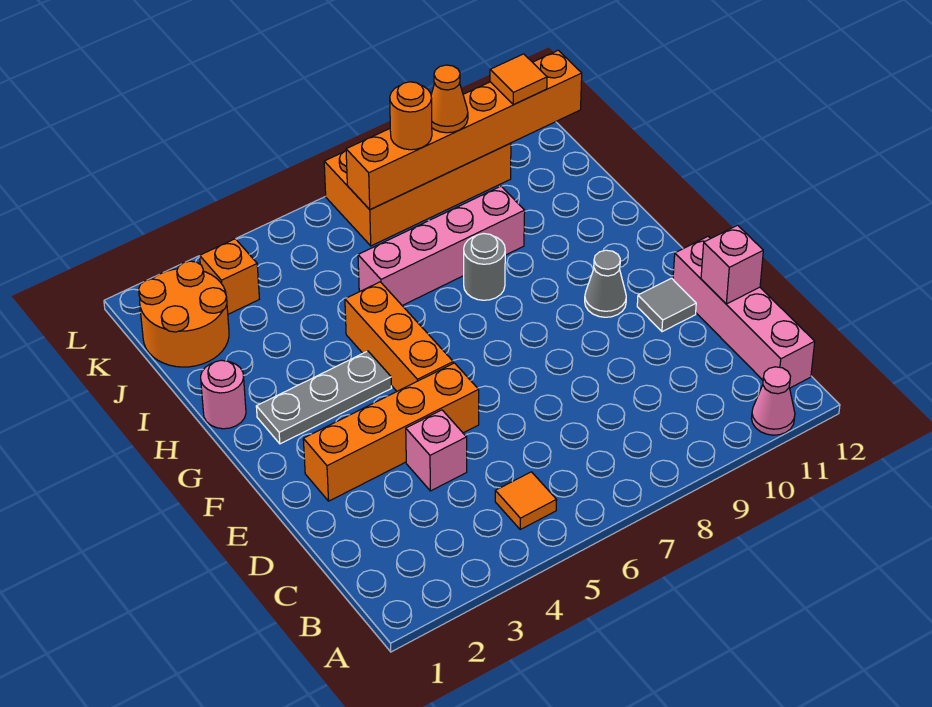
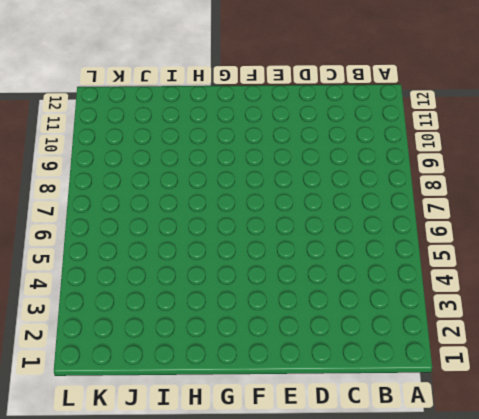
none -> pink 1x1 cone [752,367,795,435]
none -> orange 1x1 tile [495,472,557,529]
none -> pink 1x4 brick [673,237,815,388]

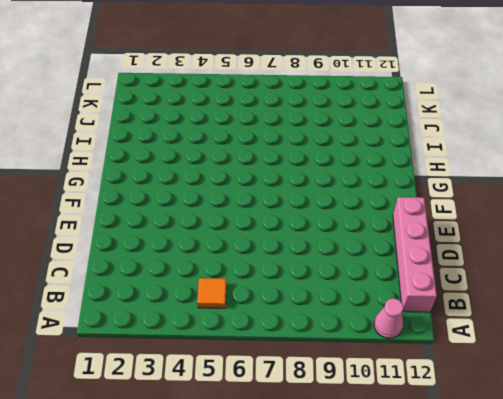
none -> pink 1x1 brick [406,410,467,491]
none -> orange 1x4 brick [303,363,479,501]
none -> grey 1x1 tile [637,278,696,332]

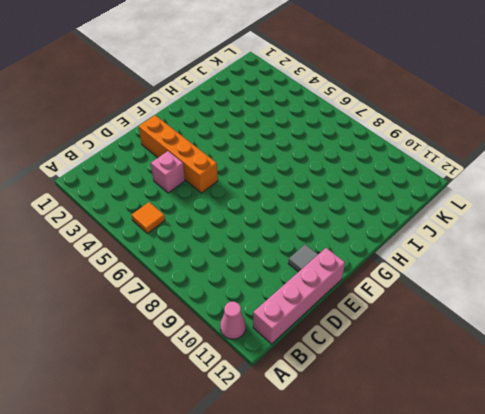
none -> orange 1x3 brick [345,282,453,391]
none -> grey 1x1 cone [585,250,626,317]
none -> grey 1x3 plate [256,351,392,444]

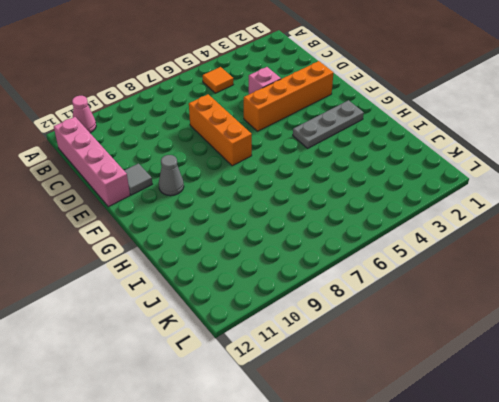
orange 1x3 brick [189,94,252,166] -> orange 1x3 brick moved to [345,282,453,391]
none -> pink 1x1 round brick [201,360,246,429]
none -> grey 1x1 round brick [464,234,505,300]
none -> pink 1x4 brick [358,186,525,305]

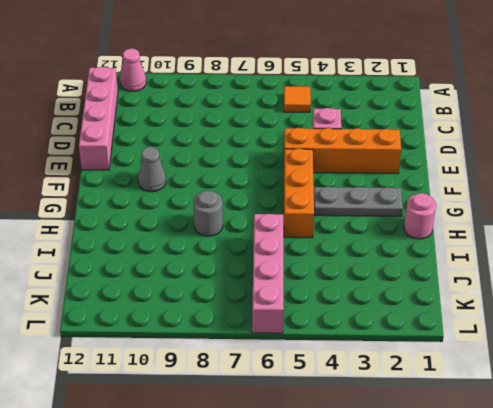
pink 1x4 brick [252,214,283,333] -> pink 1x4 brick turned to [358,186,525,305]
none -> grey 1x1 tile [637,278,696,332]
none -> orange 2x2 round brick [139,261,229,367]
none -> orange 1x1 brick [200,239,259,314]

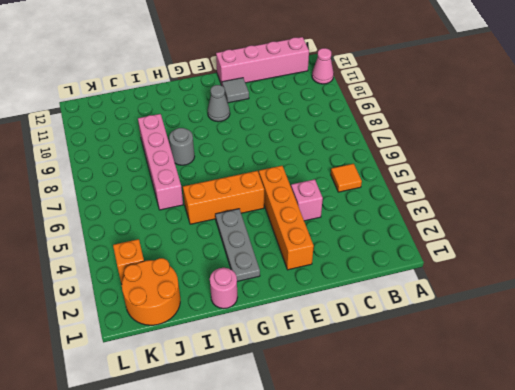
none -> orange 2x4 brick [324,143,511,246]
none -> pink 1x1 brick [701,225,763,304]
none -> orange 1x6 brick [346,50,582,210]

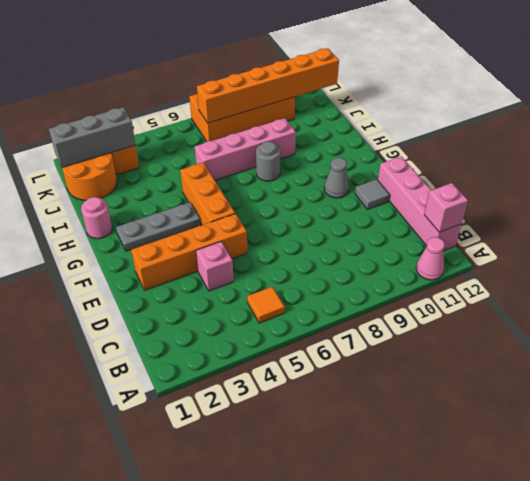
pink 1x1 brick [424,183,468,232] -> pink 1x1 brick moved to [701,225,763,304]
grey 1x3 brick [49,107,136,167] -> none
none -> orange 1x1 round brick [390,82,432,150]
none -> orange 1x1 cone [431,65,468,133]
none -> orange 1x1 tile [490,54,547,105]

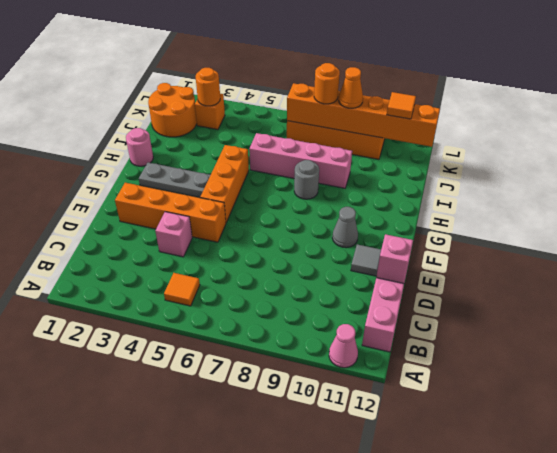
orange 1x1 round brick [196,68,220,106] -> none

